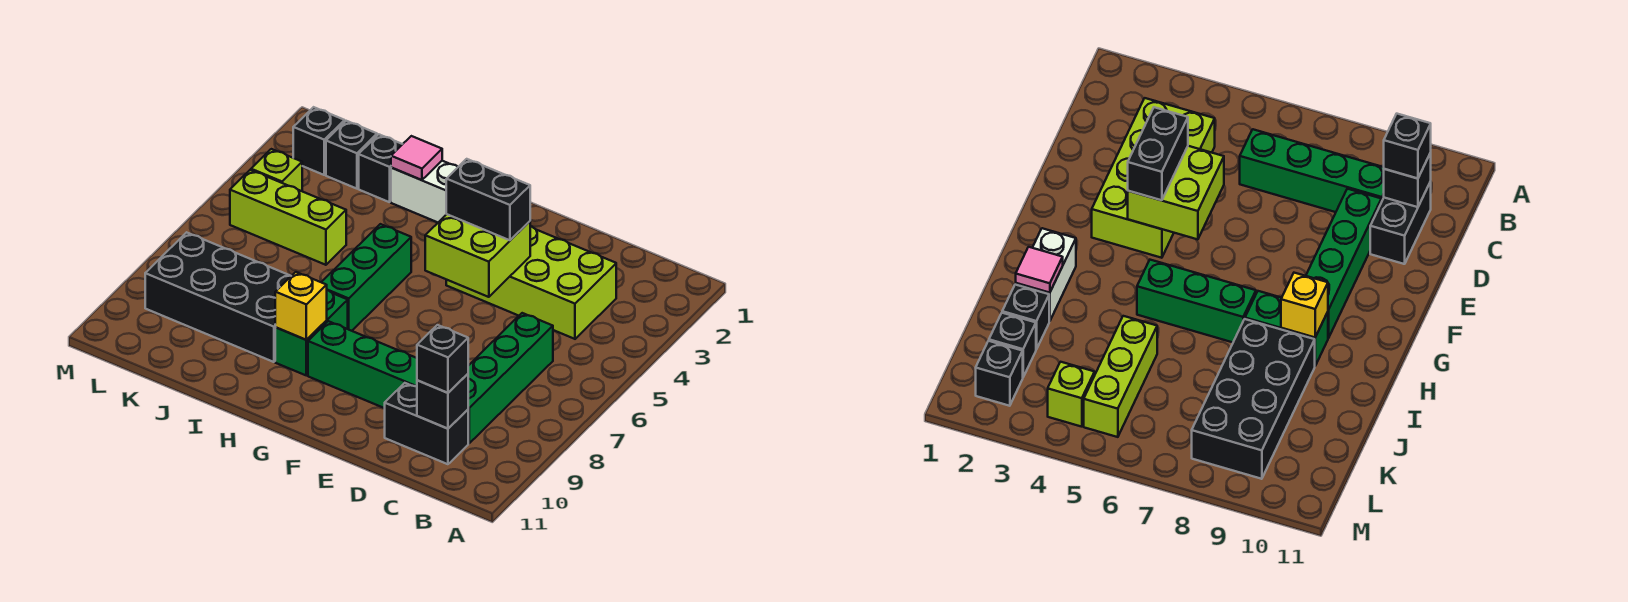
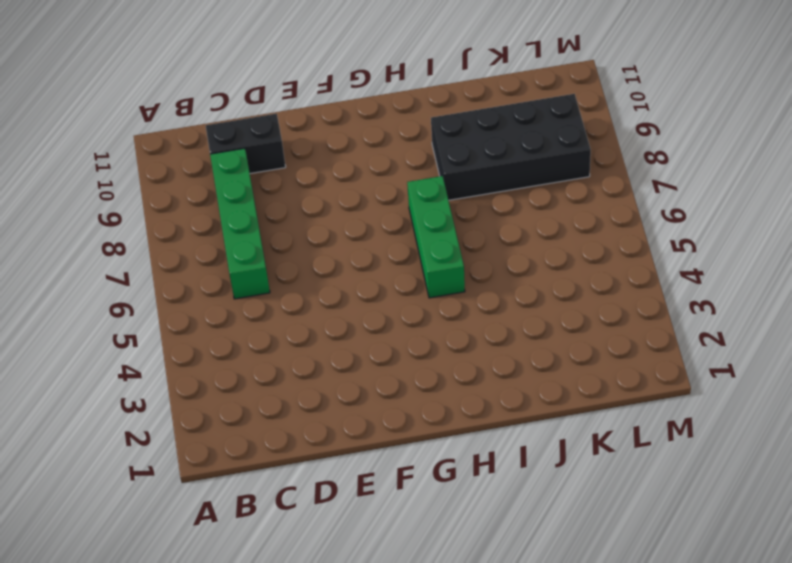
none -> lime 2x4 brick [446,226,616,339]
none -> green 1x4 brick [308,321,417,408]
none -> white 1x2 brick [391,161,458,222]

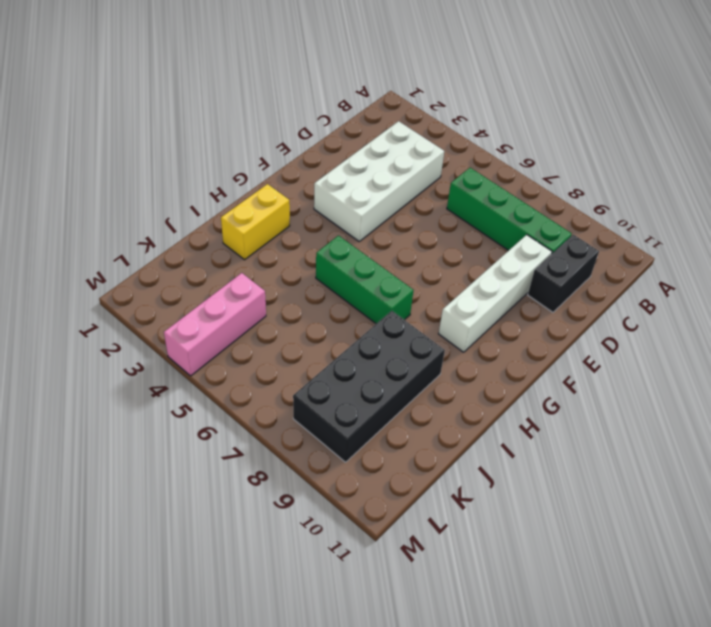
white 2x4 brick [314,121,444,241] -> lime 2x4 brick [446,226,616,339]
white 1x4 brick [439,235,552,352] -> green 1x4 brick [308,321,417,408]
yellow 1x2 brick [221,184,290,260] -> white 1x2 brick [391,161,458,222]
pink 1x3 brick [164,273,266,376] -> lime 1x1 brick [251,149,302,191]
none -> green 1x2 brick [275,290,348,375]
none -> black 1x1 brick [359,134,402,202]
none -> lime 1x3 brick [230,170,346,265]

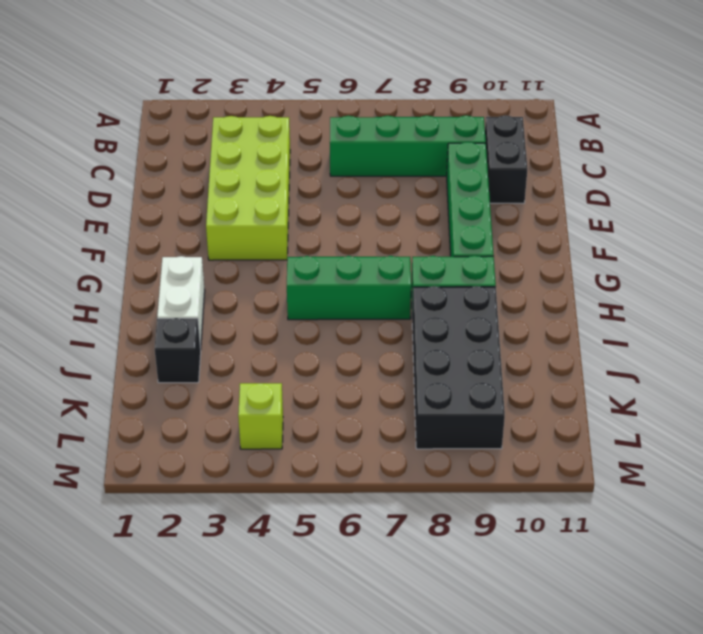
none -> lime 1x3 brick [230,170,346,265]
none -> black 1x1 brick [326,121,377,189]
none -> black 1x1 brick [293,107,345,175]

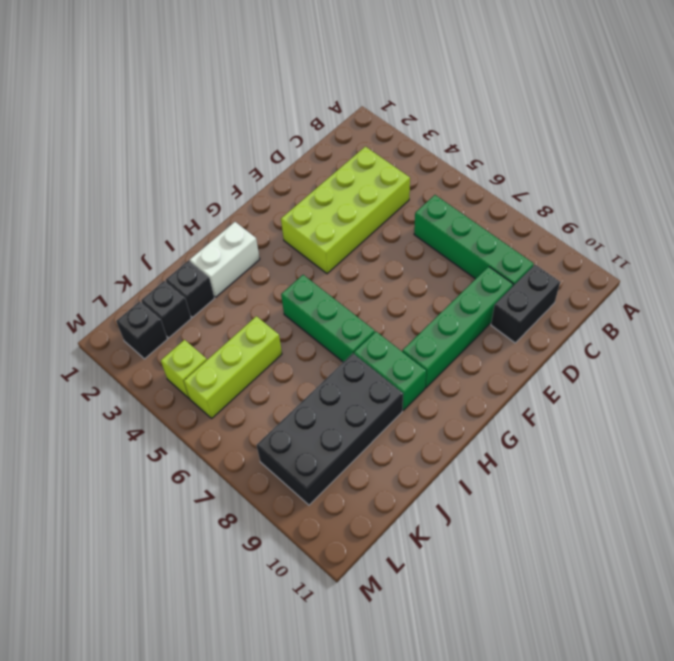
none -> black 1x1 brick [417,374,468,428]
none -> lime 2x2 brick [425,214,530,297]
none -> yellow 1x1 brick [275,272,327,340]

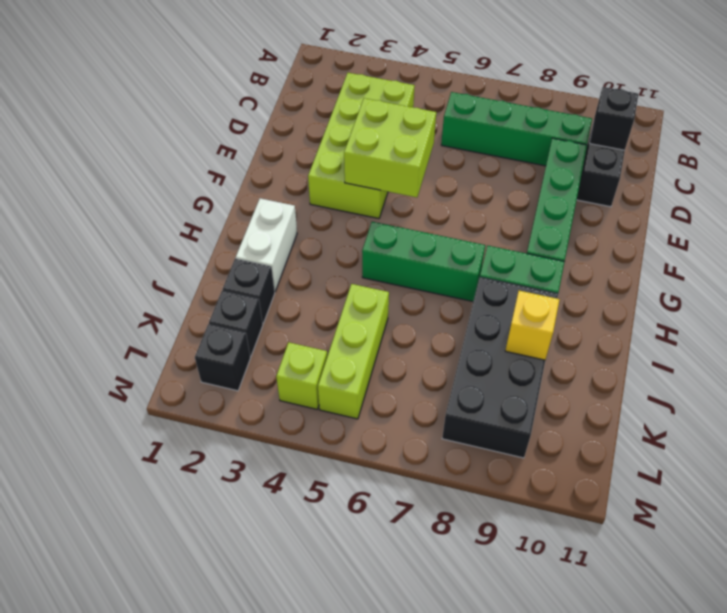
yellow 1x1 brick [505,291,560,360] -> yellow 1x1 brick moved to [275,272,327,340]
none -> pink 1x1 tile [391,136,442,180]
none -> black 1x1 brick [417,325,468,393]
none -> black 1x2 brick [446,159,530,240]

